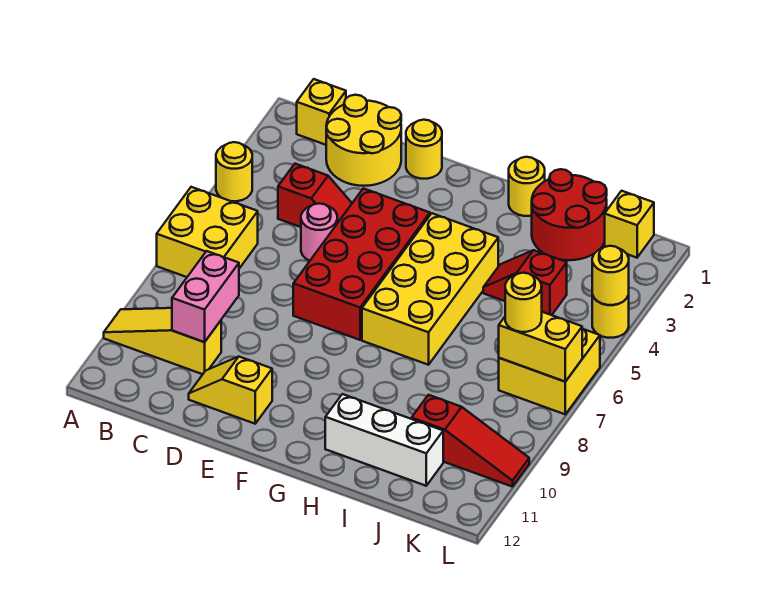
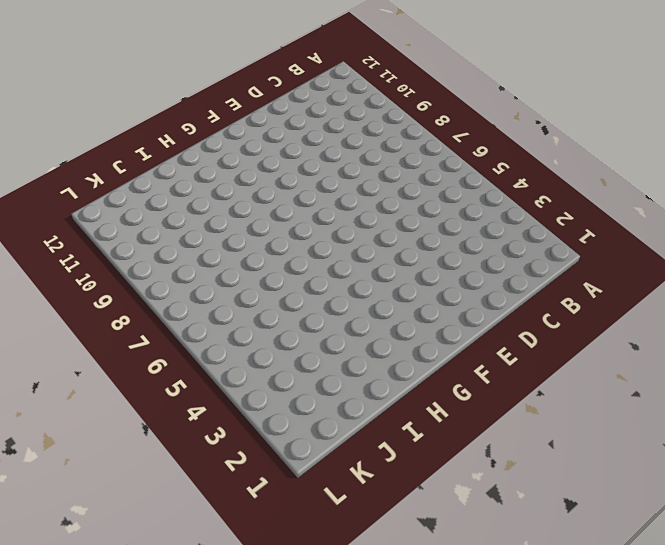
none -> yellow 1x1 round brick [216,142,252,201]
none -> yellow 2x2 brick [157,187,258,277]
none -> yellow 1x3 slope [104,308,221,374]

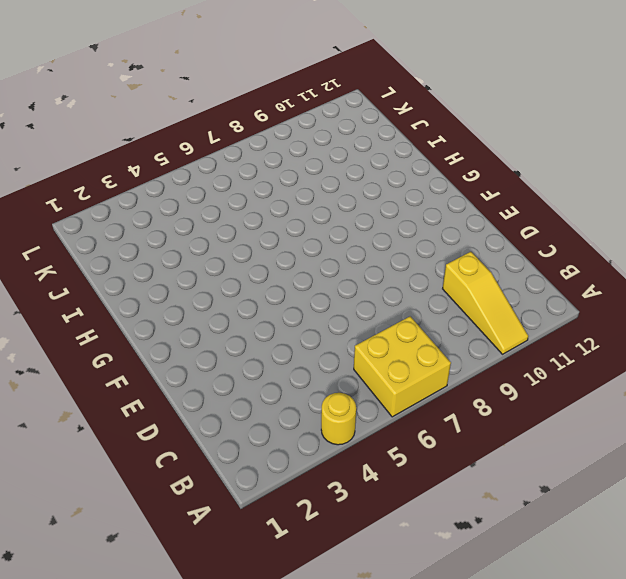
none -> yellow 1x1 brick [297,79,346,145]
none -> yellow 2x2 round brick [326,95,401,186]
none -> red 1x2 slope [278,164,352,227]

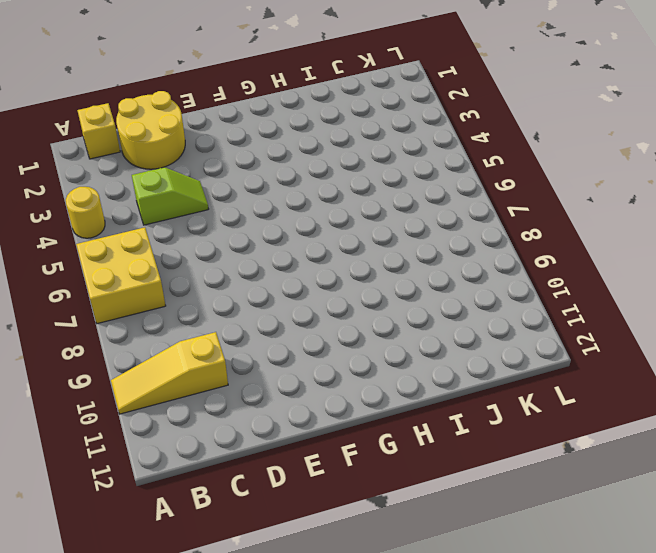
lime 1x2 slope [132,167,208,225] -> red 1x2 slope [278,164,352,227]
none -> pink 1x1 round brick [301,203,337,261]
none -> yellow 1x2 slope [189,357,272,424]
none -> yellow 1x1 round brick [406,120,442,179]

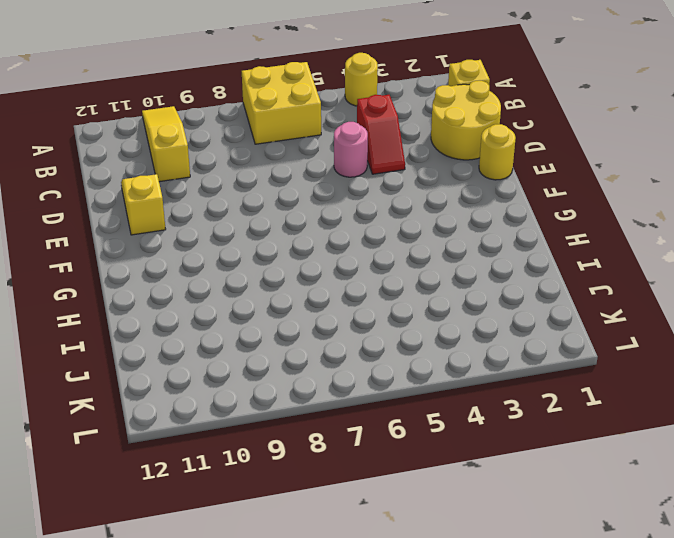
none -> red 2x4 brick [293,188,430,340]
none -> yellow 2x4 brick [362,213,498,365]
none -> yellow 1x1 round brick [509,157,545,216]

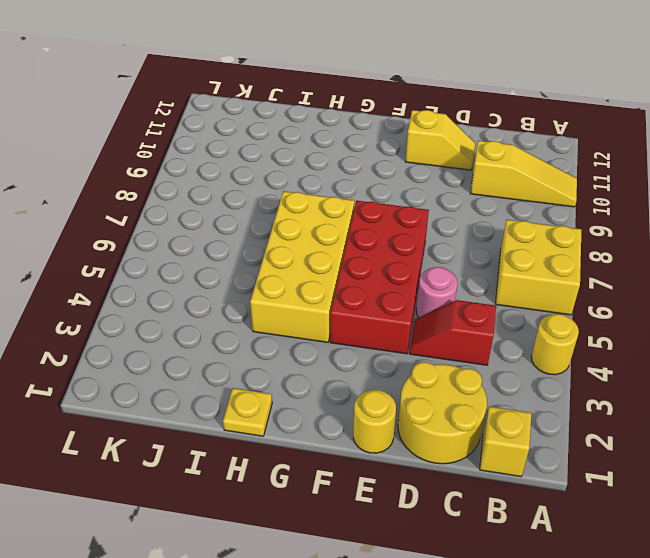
yellow 1x1 plate [223,388,272,436] -> yellow 1x1 round brick [509,157,545,216]
none -> white 1x3 brick [325,394,443,486]
none -> red 2x2 round brick [532,169,607,260]
none -> red 1x2 slope [483,250,567,315]

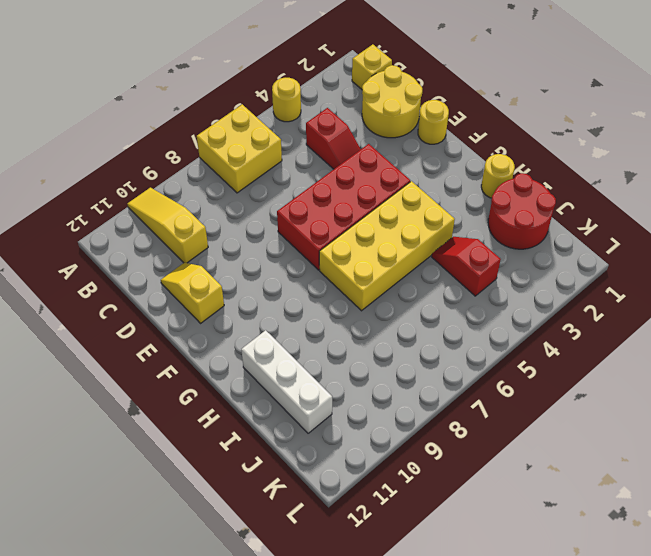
none -> pink 1x1 round brick [301,203,337,261]
none -> red 1x3 slope [412,395,529,487]
none -> yellow 1x1 brick [605,191,654,258]

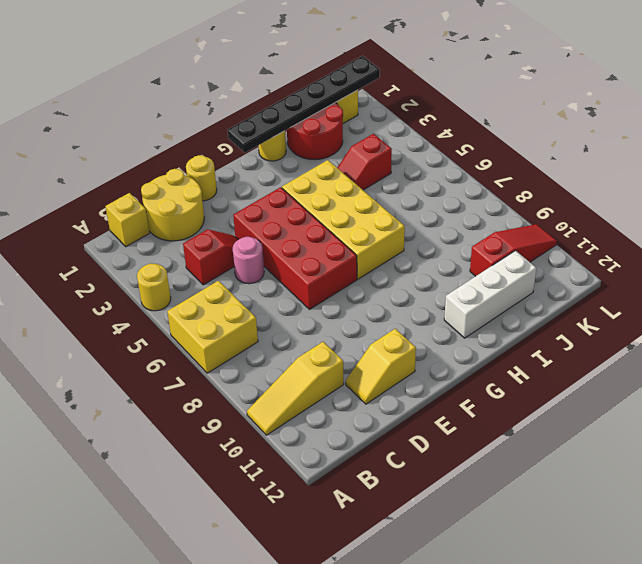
black 1x6 plate [227,56,380,153] -> none
none -> yellow 2x2 brick [499,329,600,414]
none -> yellow 1x1 round brick [592,295,629,338]
none -> pink 1x2 brick [172,251,239,342]

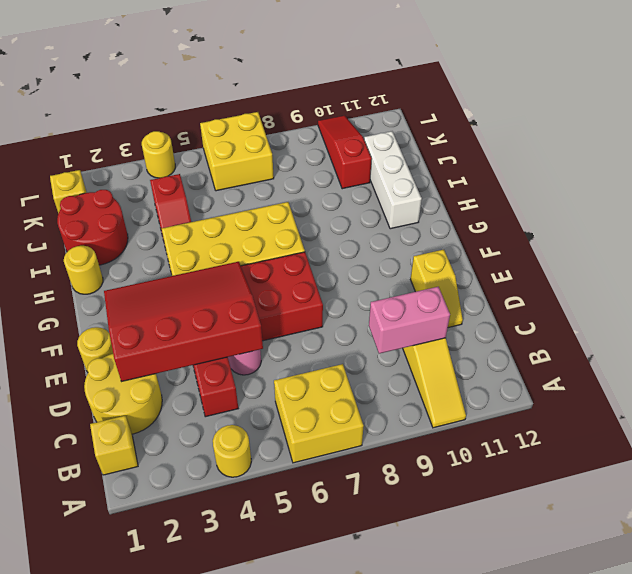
red 3x4 slope [104,262,263,381] -> none
none -> yellow 1x2 brick [499,312,582,382]
none -> yellow 1x1 round brick [592,246,629,305]
none -> yellow 1x1 round brick [505,273,542,332]

